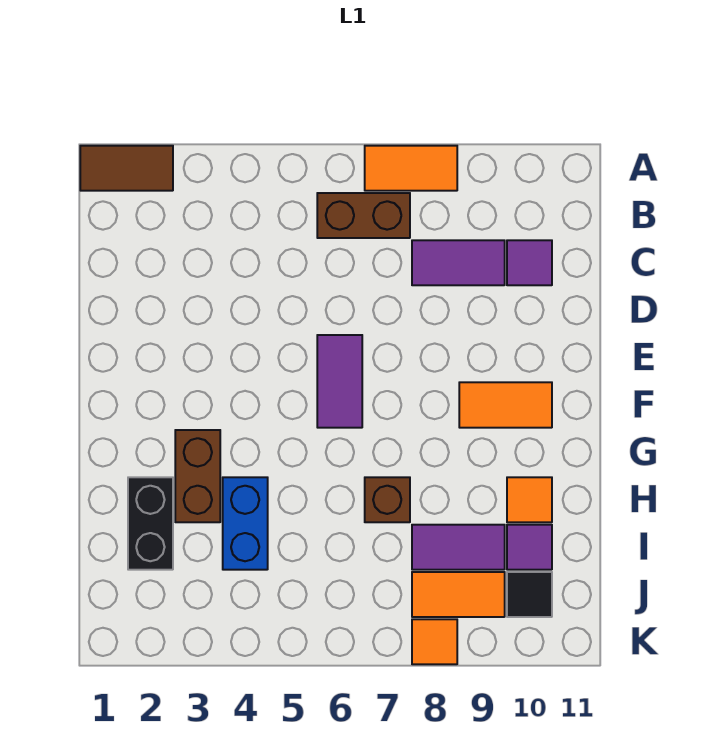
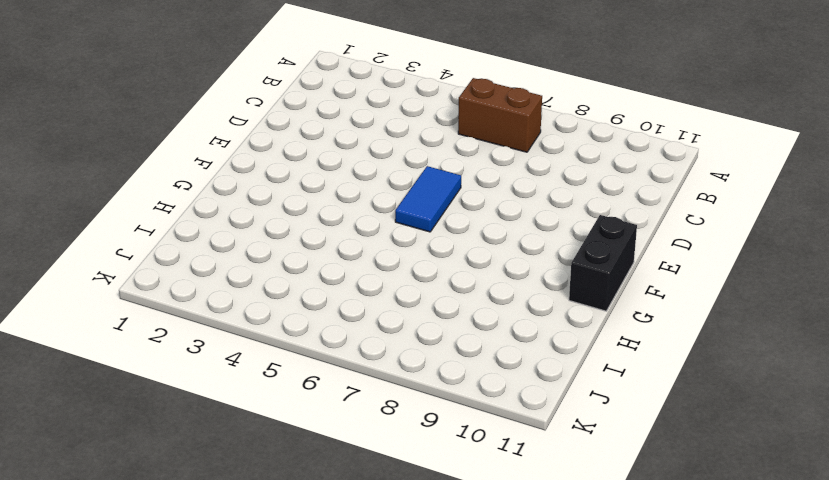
blue 1x2 tile [395,166,461,232] -> purple 1x2 tile [317,335,362,428]
black 1x2 brick [569,215,637,311] -> black 1x2 brick moved to [128,477,173,570]
none -> brown 1x2 tile [80,146,173,191]
none -> orange 1x2 tile [365,146,457,191]
none -> purple 1x2 tile [412,240,505,285]

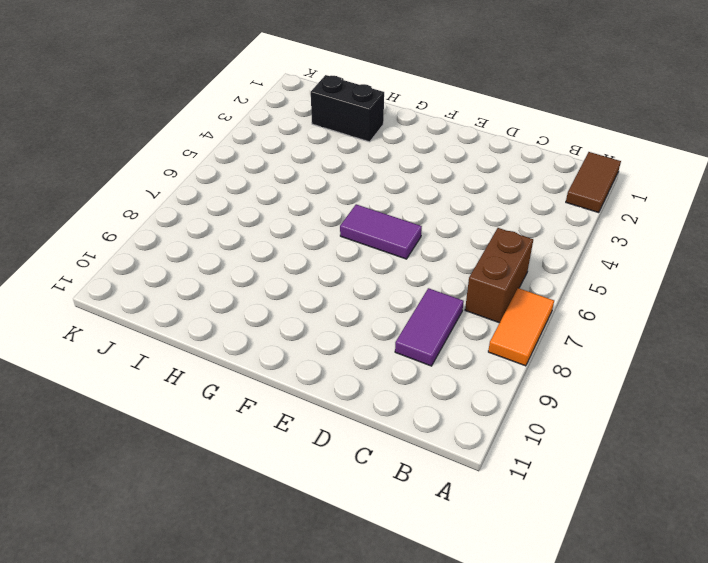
none -> purple 1x1 tile [507,240,552,285]
none -> orange 1x2 tile [459,382,552,428]
none -> brown 1x2 brick [175,430,220,522]

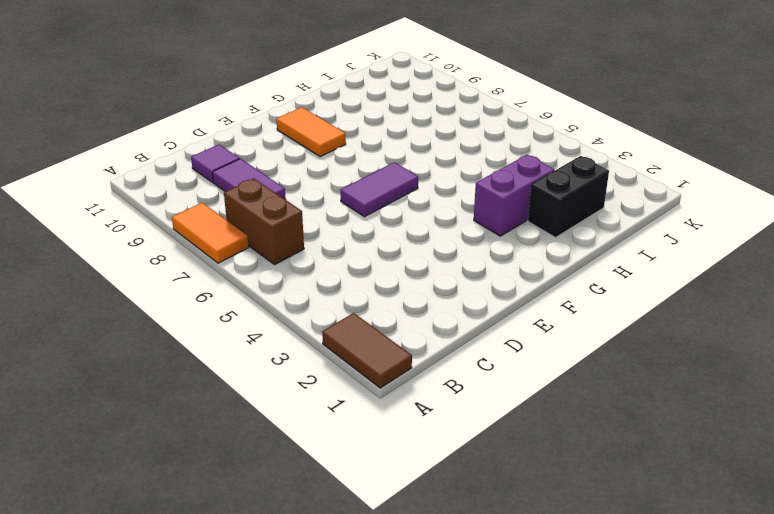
purple 1x2 brick [474,155,554,236] -> brown 1x2 brick [175,430,220,522]
none -> blue 1x2 brick [223,477,268,570]
none -> brown 1x1 brick [365,477,410,522]
none -> orange 1x1 tile [507,477,552,522]

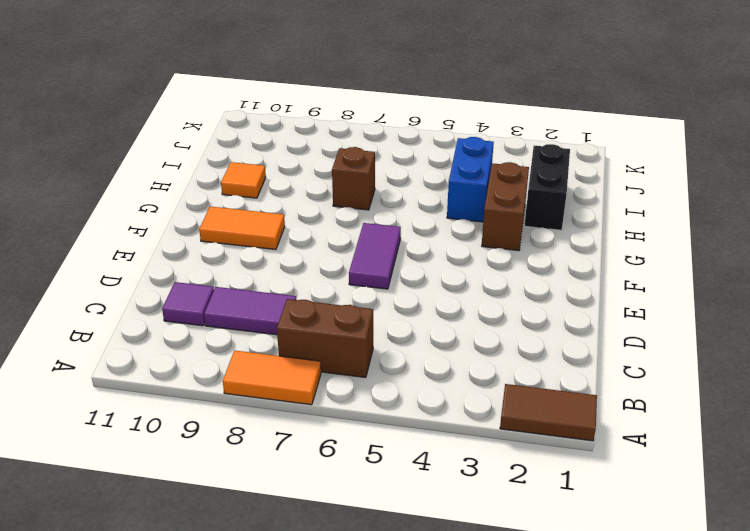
none -> purple 1x2 tile [412,525,505,570]
none -> purple 1x1 tile [507,525,552,570]
none -> orange 1x2 tile [412,572,505,617]

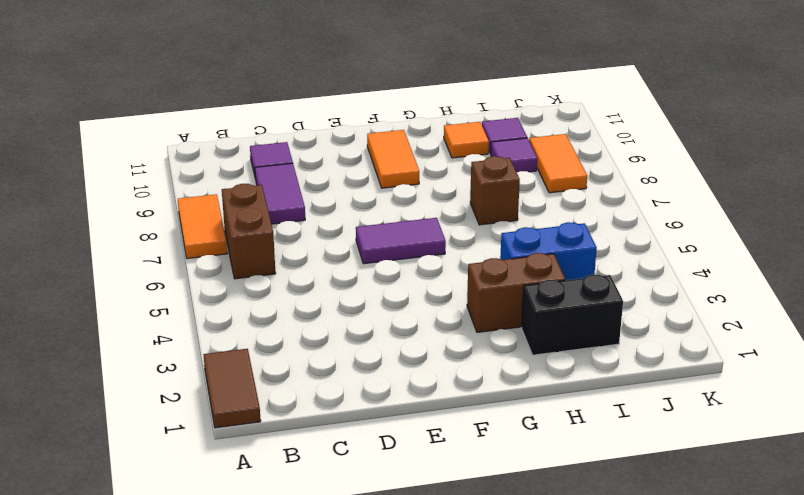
purple 1x1 tile [491,138,537,172] -> purple 1x2 tile [412,525,505,570]
none -> black 1x1 tile [507,572,552,617]
none -> orange 1x1 tile [412,619,457,664]

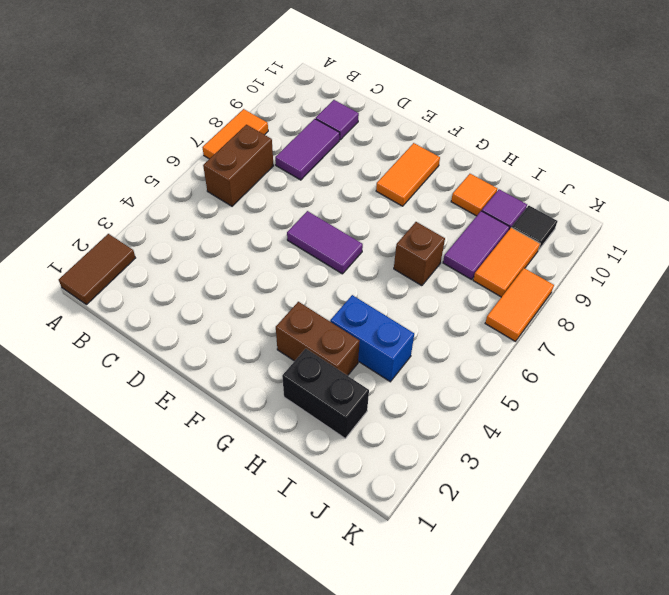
orange 1x2 tile [485,268,554,342] -> orange 1x1 tile [412,619,457,664]

